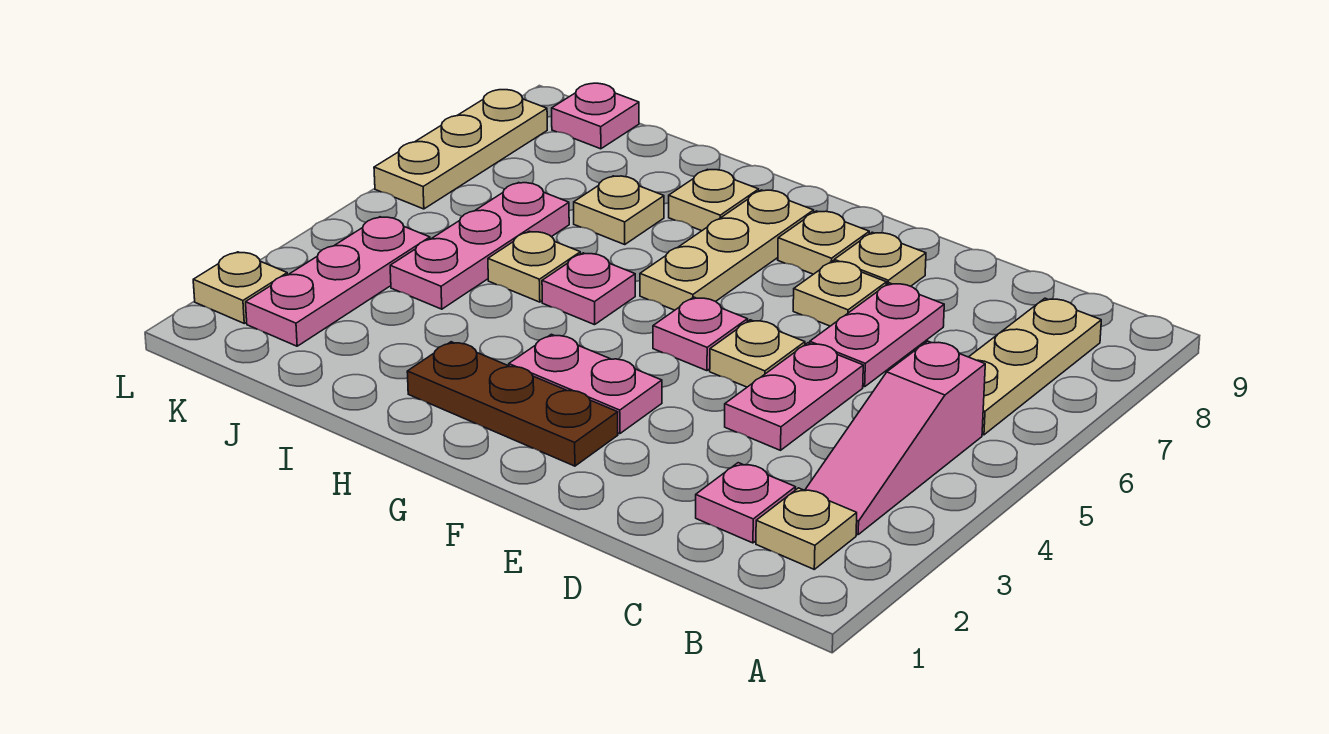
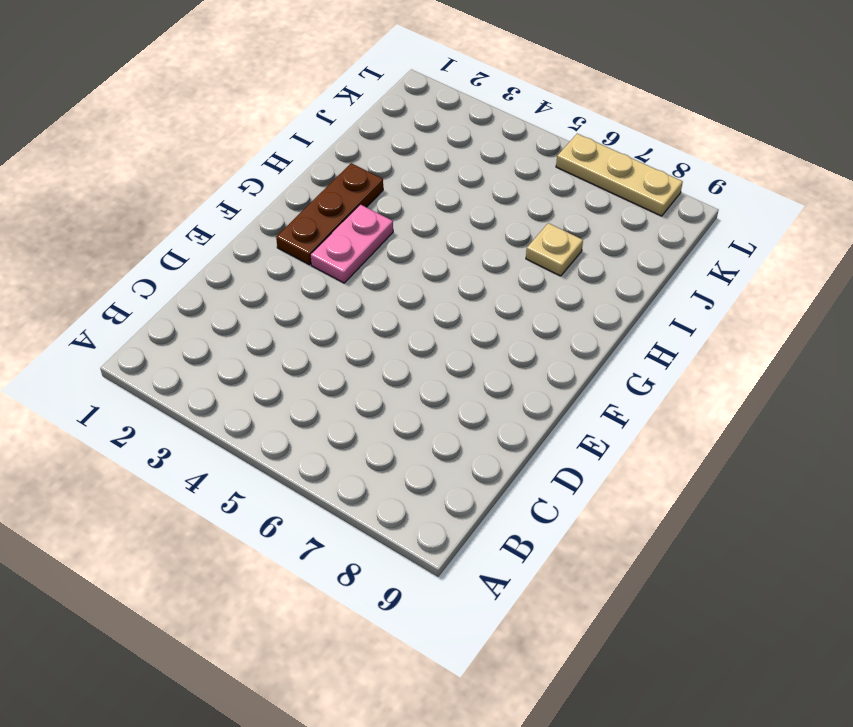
none -> tan 1x1 plate [756,488,857,569]
none -> pink 1x3 slope [805,341,985,535]
none -> tan 1x3 plate [969,298,1101,435]

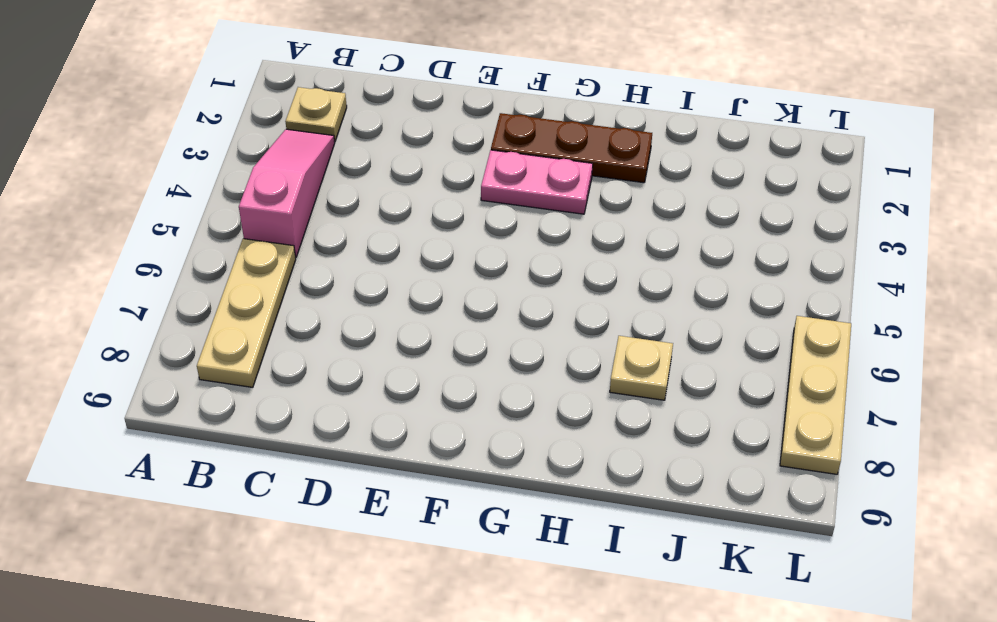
none -> pink 1x1 plate [696,463,795,543]
none -> pink 1x2 plate [725,343,863,450]
none -> pink 1x2 plate [810,283,944,387]

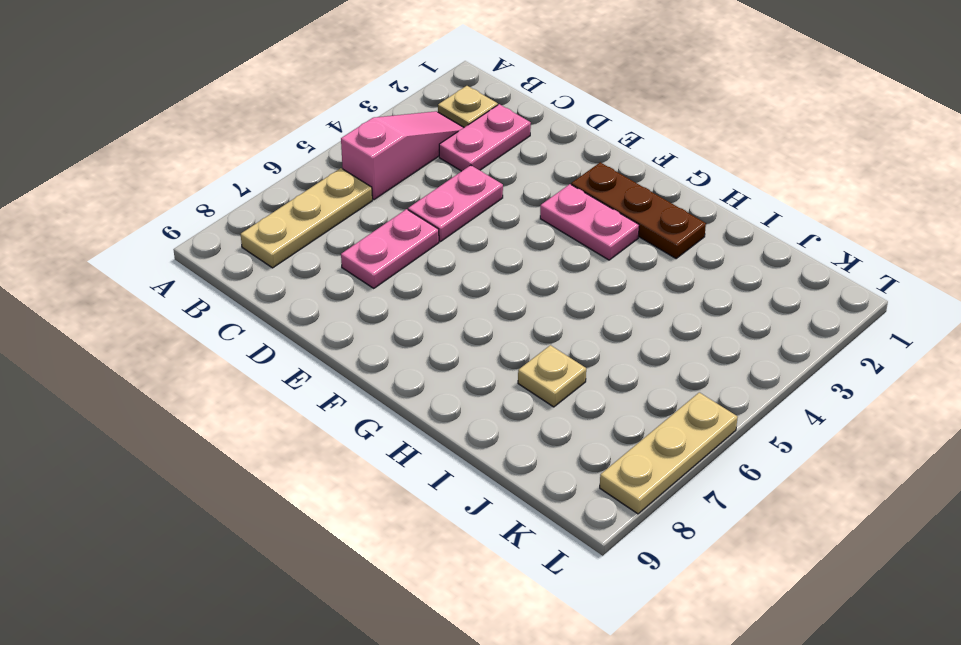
pink 1x2 plate [439,104,531,171] -> pink 1x1 plate [696,463,795,543]
none -> tan 1x1 plate [710,320,805,387]
none -> tan 1x1 plate [793,261,887,326]
none -> tan 1x1 plate [834,232,926,286]

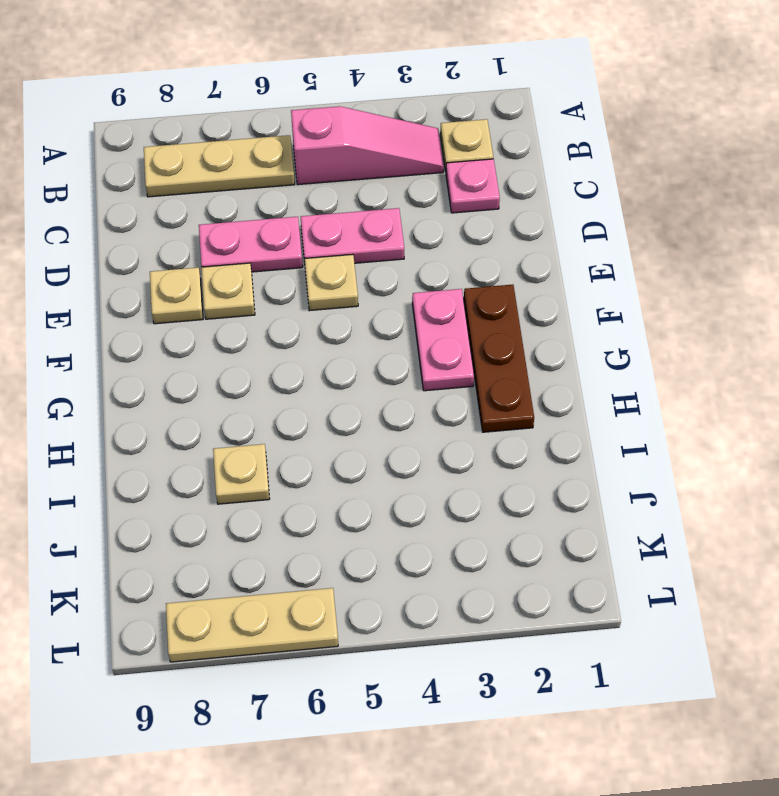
none -> pink 1x1 plate [653,297,748,371]
none -> tan 1x1 plate [778,211,869,274]
none -> tan 1x3 plate [640,190,814,310]

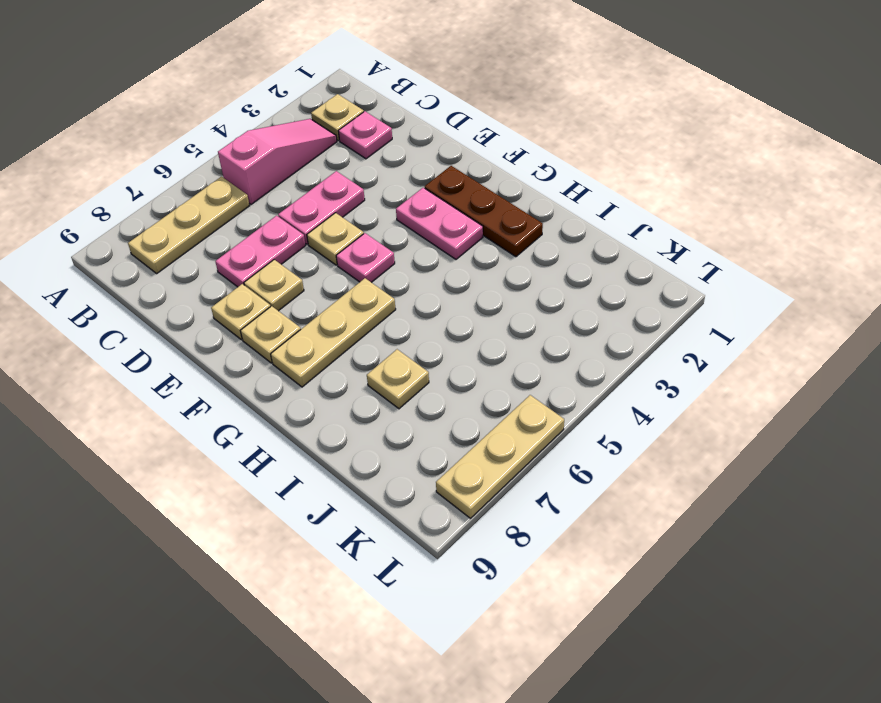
none -> pink 1x1 plate [542,253,635,325]
none -> tan 1x1 plate [669,169,759,231]
none -> tan 1x1 plate [488,231,581,302]

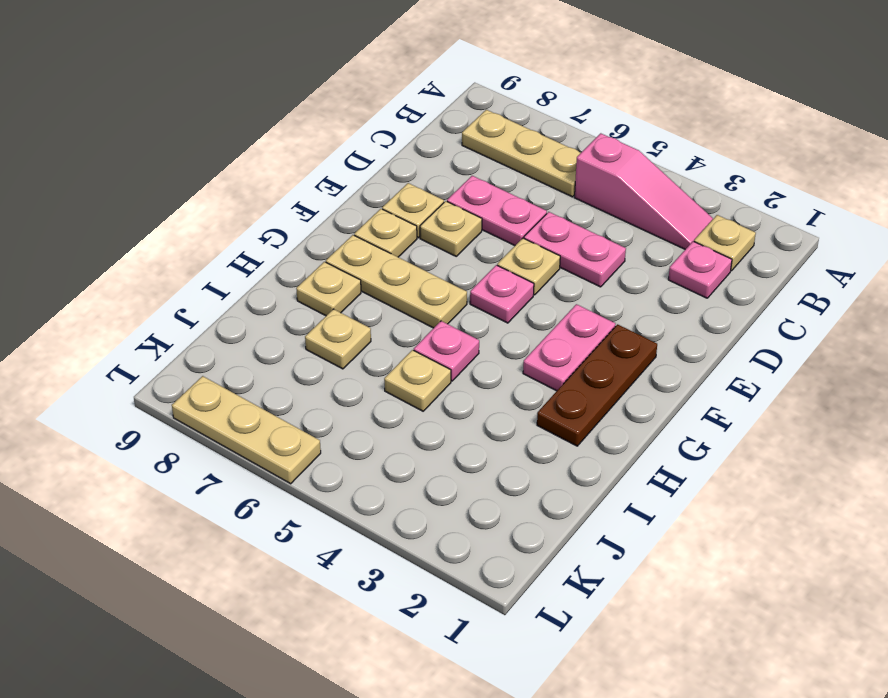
none -> pink 1x3 plate [390,183,569,309]
none -> pink 1x3 plate [246,217,430,346]
none -> pink 1x1 plate [552,83,639,149]

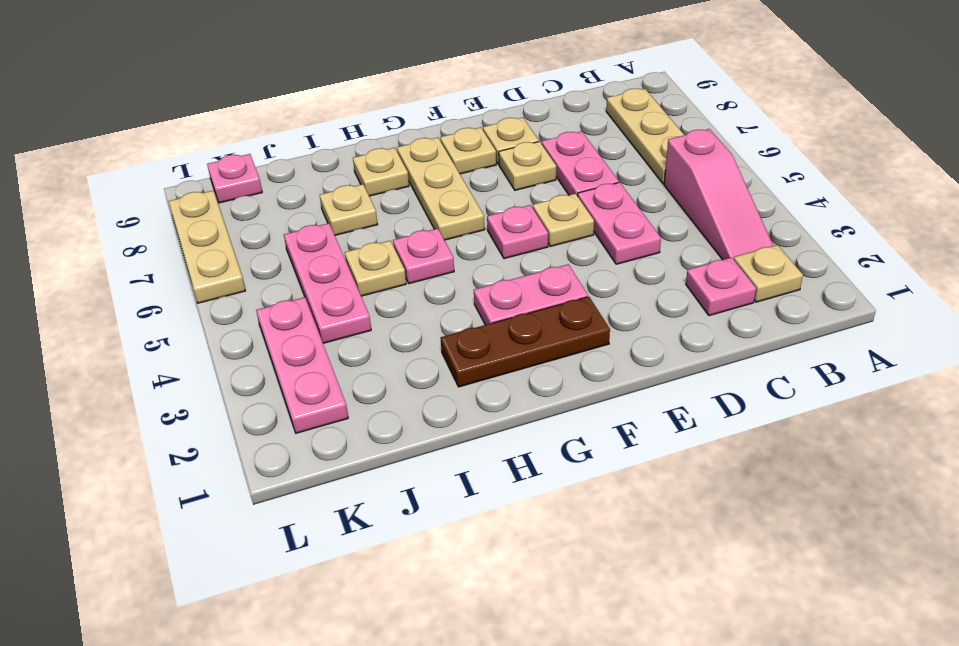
none -> tan 1x1 plate [193,252,287,323]

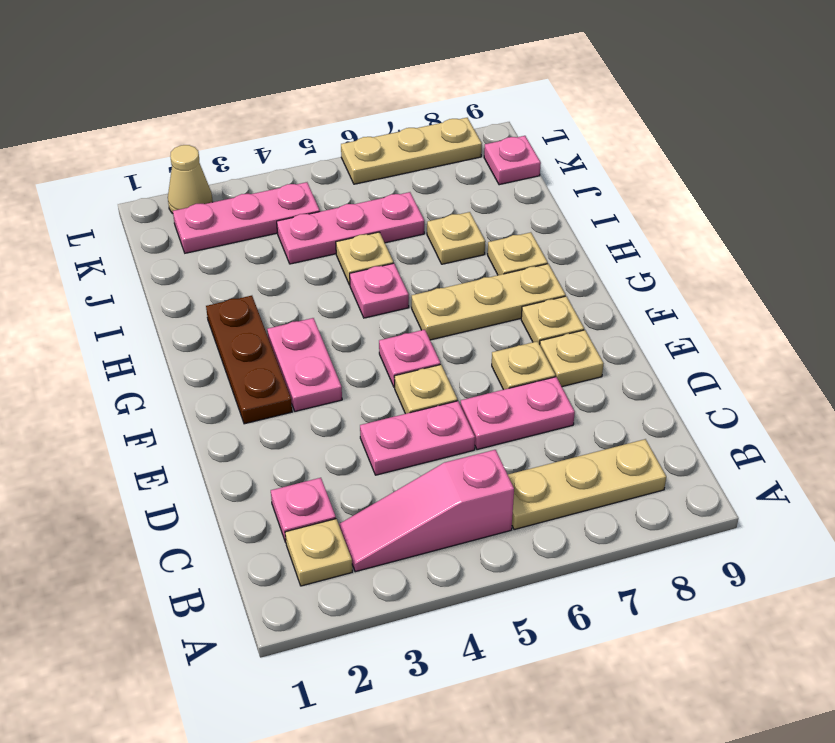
tan 1x1 cone [168,145,213,214] -> tan 1x1 plate [193,252,287,323]

